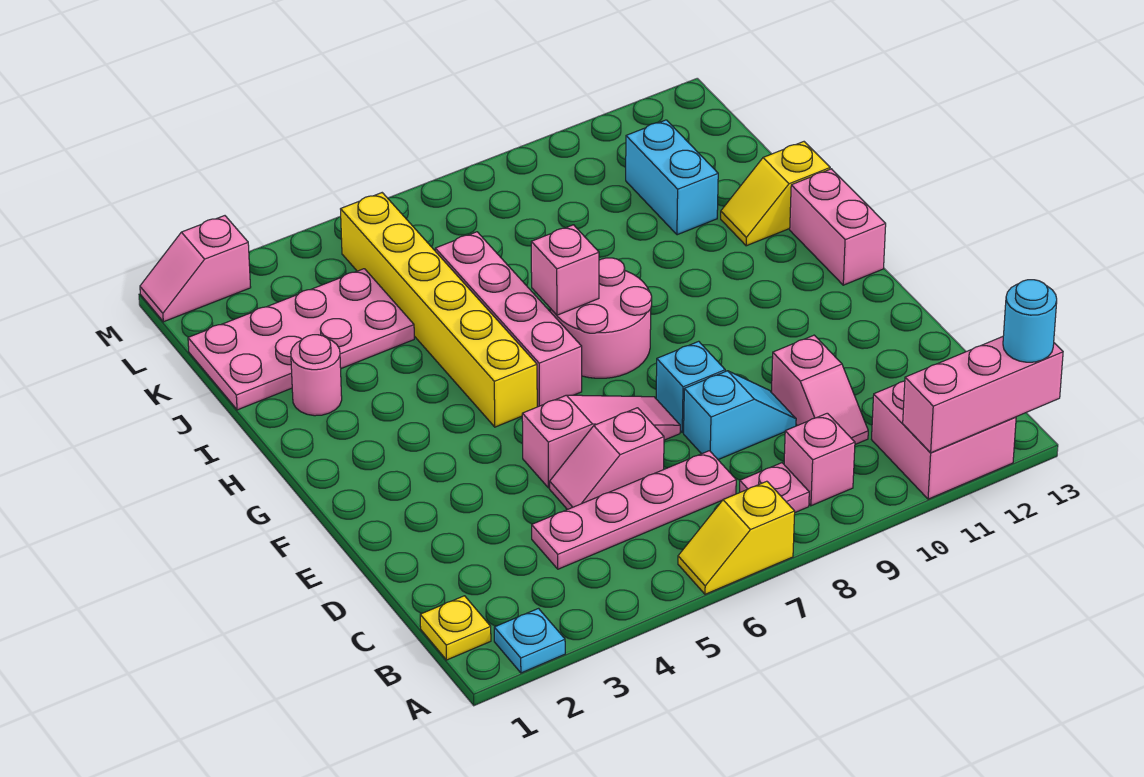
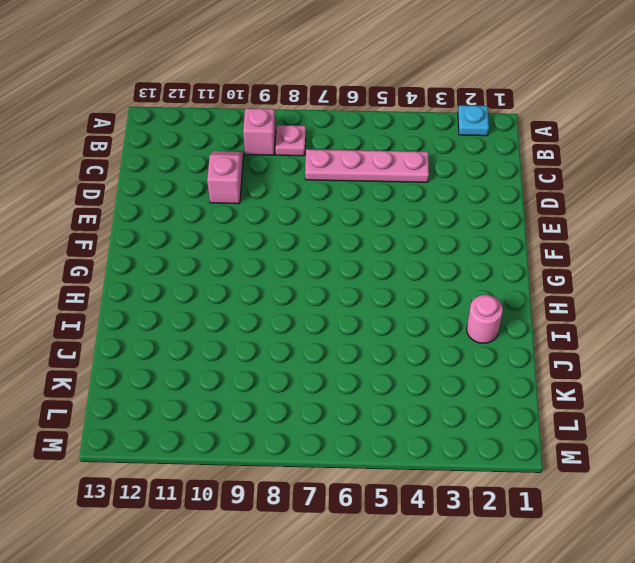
none -> yellow 1x2 slope [678,481,795,594]
none -> pink 2x2 brick [871,381,1016,499]
none -> yellow 1x1 plate [420,596,491,660]

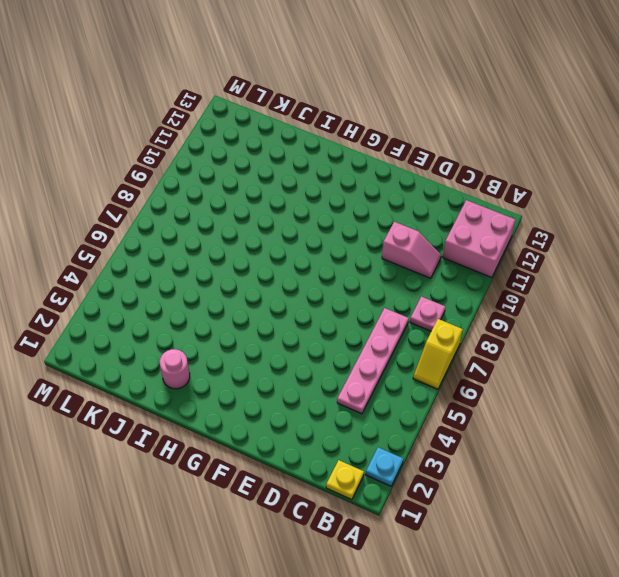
none -> pink 1x1 brick [784,413,855,506]
none -> pink 1x2 slope [550,408,664,510]
none -> cyan 1x2 slope [684,371,796,460]

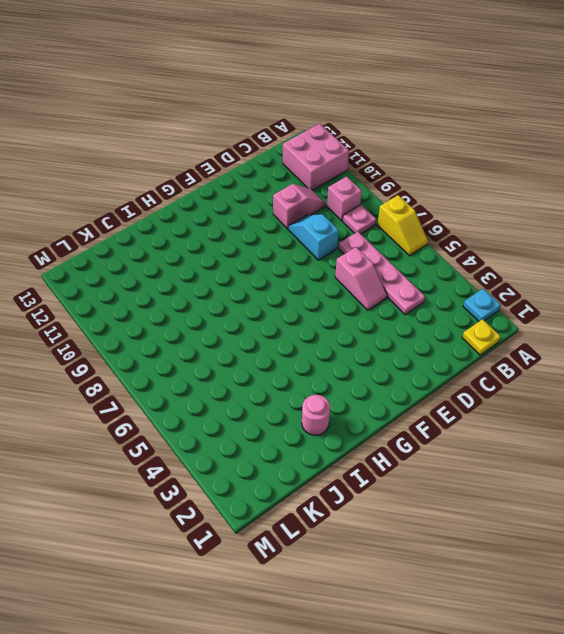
none -> pink 1x3 slope [522,395,680,488]
none -> cyan 1x1 brick [656,341,725,433]
none -> yellow 1x6 brick [341,193,537,427]

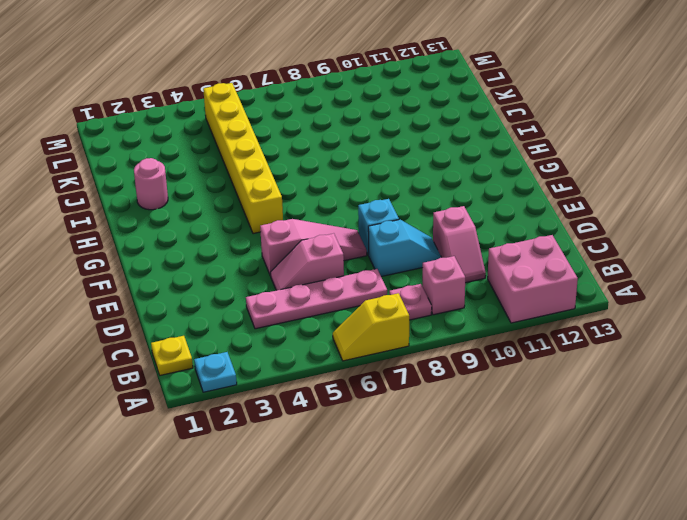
none -> pink 1x4 brick [435,232,582,407]
none -> pink 2x2 round brick [550,258,652,378]
none -> pink 1x2 brick [790,169,886,285]

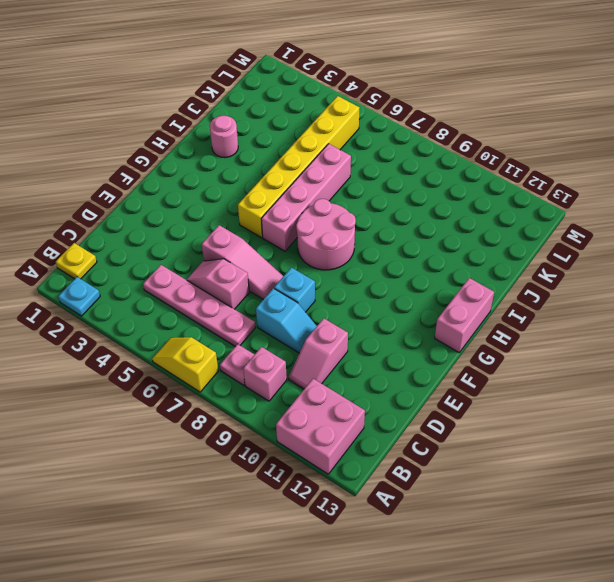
none -> yellow 1x2 slope [721,142,830,246]
none -> pink 2x4 plate [188,269,414,410]
none -> cyan 1x2 brick [626,120,718,235]

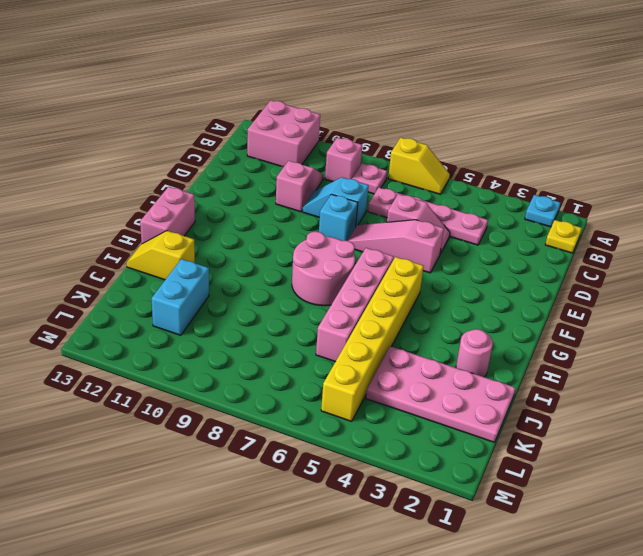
yellow 1x2 slope [127,231,195,280] -> yellow 1x2 slope turned to [721,142,830,246]
none -> pink 1x2 slope [140,216,251,322]
none -> pink 1x3 brick [903,337,1063,453]
none -> pink 1x1 brick [531,225,599,315]

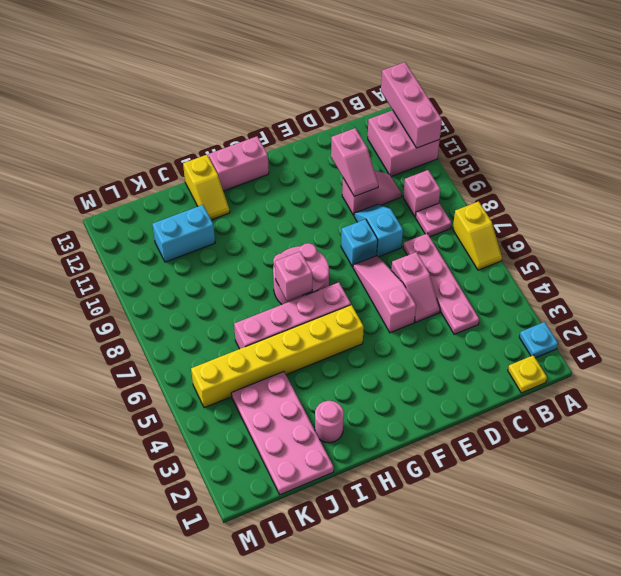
pink 1x2 slope [331,128,378,196] -> pink 1x2 slope moved to [140,216,251,322]
none -> cyan 1x1 round brick [1003,280,1057,362]

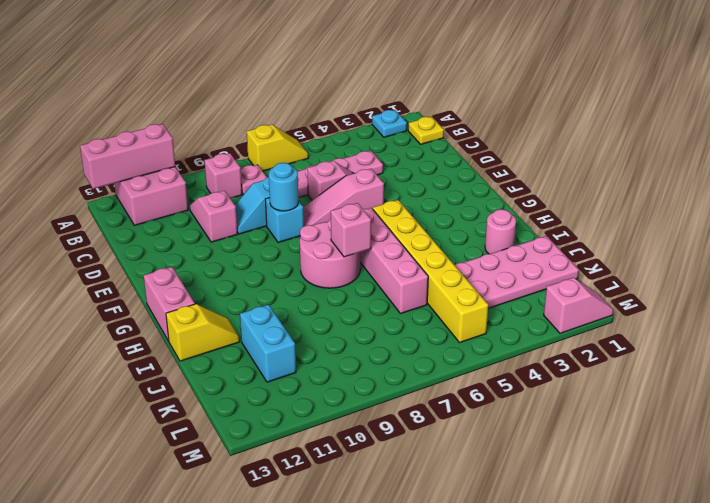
cyan 1x1 round brick [268,163,298,211] -> cyan 1x1 round brick moved to [1003,280,1057,362]

